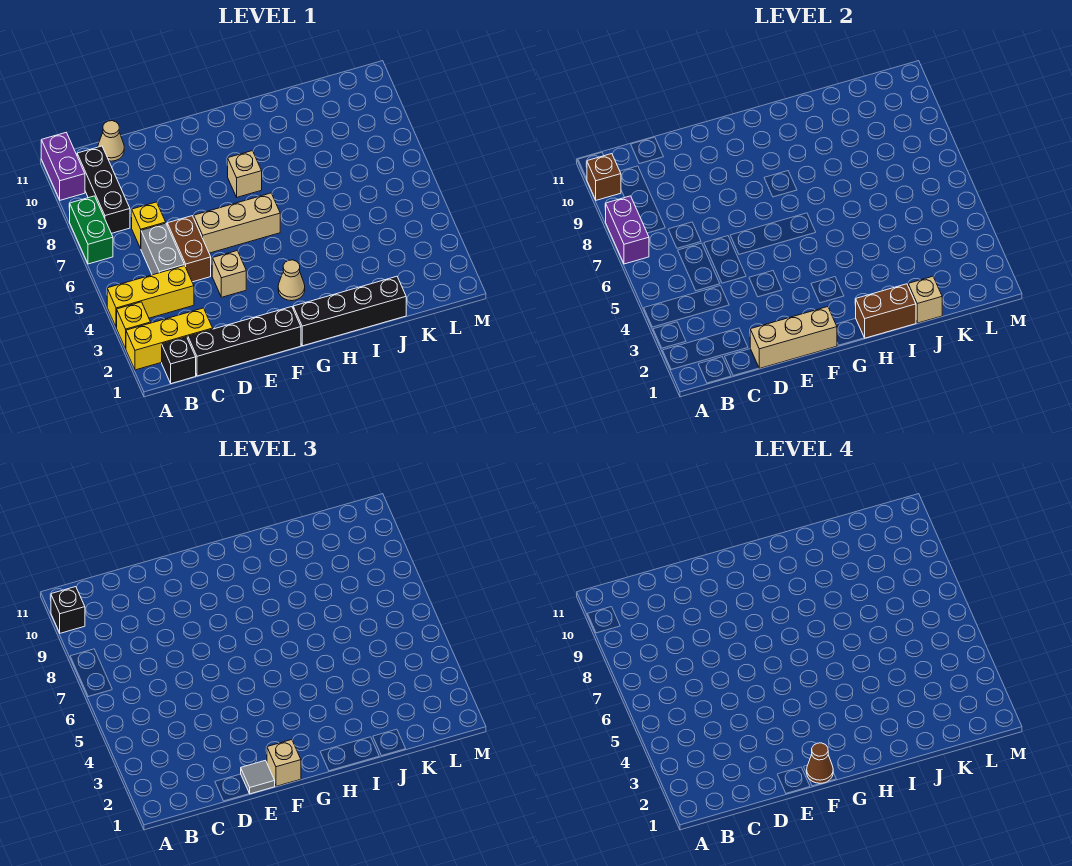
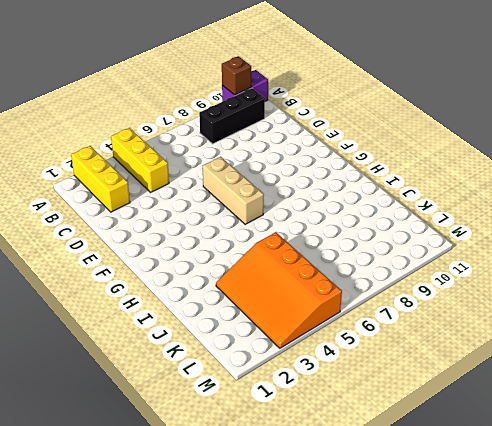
orange 3x4 slope [216,232,342,348] -> none
none -> yellow 1x1 brick [117,302,151,349]
none -> green 1x2 brick [70,196,113,264]
none -> black 1x1 brick [162,337,196,384]

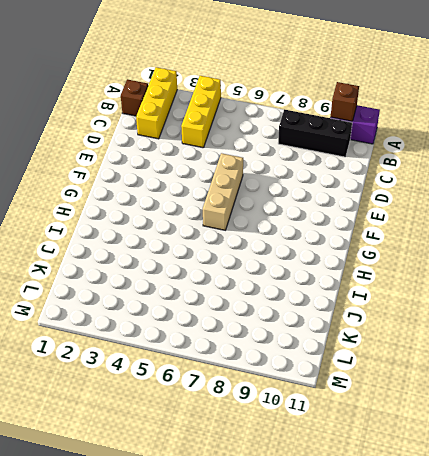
brown 1x1 brick [121,79,148,116] -> black 1x1 brick [162,337,196,384]
none -> yellow 1x1 brick [117,302,151,349]
none -> green 1x2 brick [70,196,113,264]
none -> black 1x4 brick [188,307,301,376]

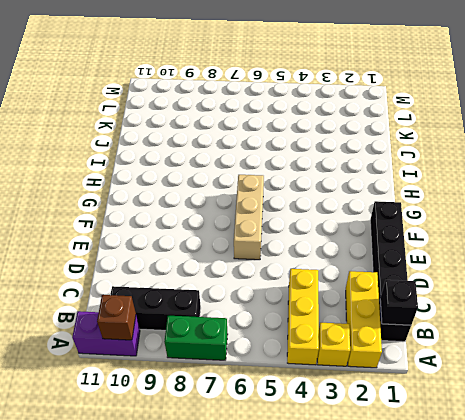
black 1x1 brick [380,280,418,325] -> black 1x1 brick moved to [51,587,85,633]
none -> grey 1x2 brick [141,223,184,275]
none -> yellow 1x1 brick [132,202,166,248]
none -> tan 1x1 cone [98,121,124,161]

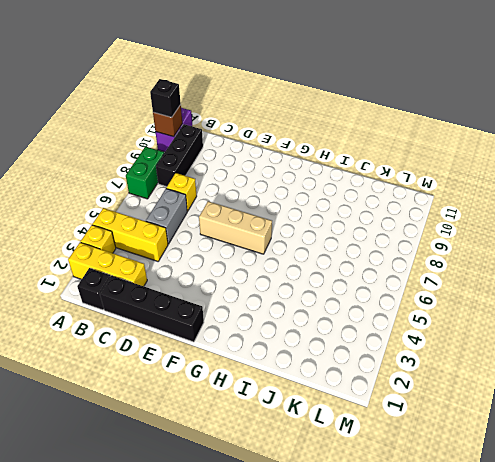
none -> tan 1x1 cone [98,121,124,161]
none -> brown 1x2 brick [167,216,211,282]
none -> tan 1x1 brick [212,251,246,297]

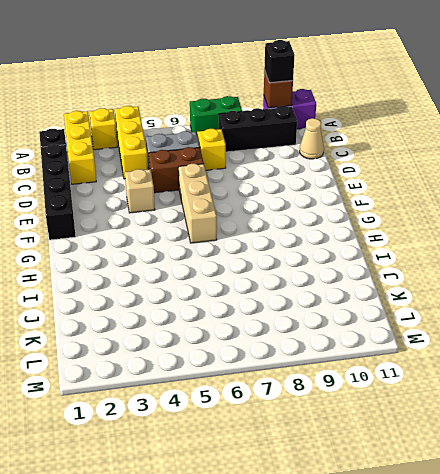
none -> black 1x4 brick [293,276,406,346]
none -> tan 1x1 cone [278,260,305,301]
none -> tan 1x1 brick [228,151,262,197]

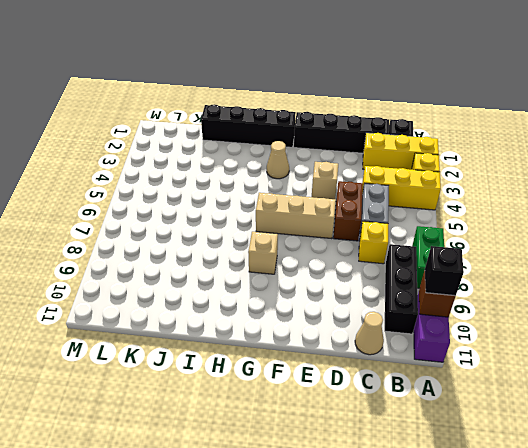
none -> purple 1x2 brick [606,196,649,264]
none -> tan 1x3 brick [750,307,837,368]
none -> brown 1x2 brick [856,284,916,338]

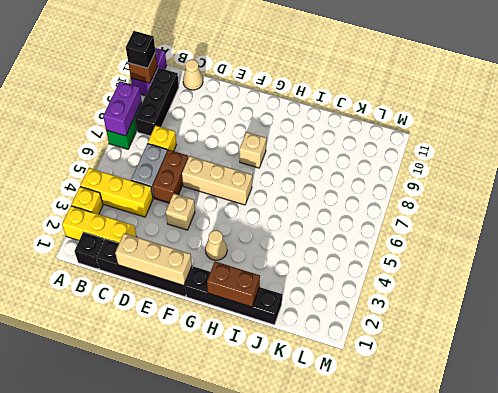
none -> tan 1x1 brick [908,276,942,323]
none -> grey 1x1 tile [241,760,275,794]
none -> tan 1x1 brick [267,740,301,786]

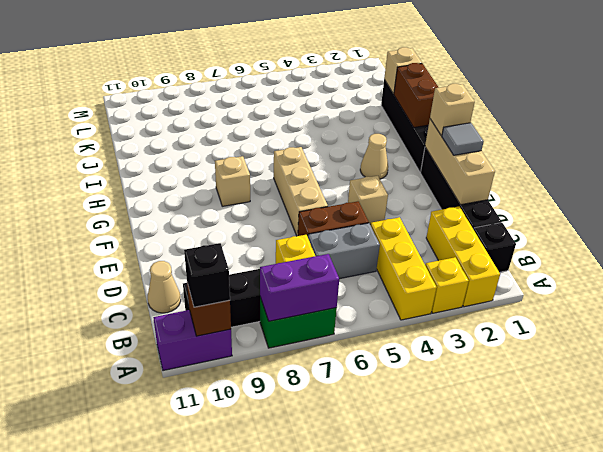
none -> brown 1x1 cone [807,743,833,783]

